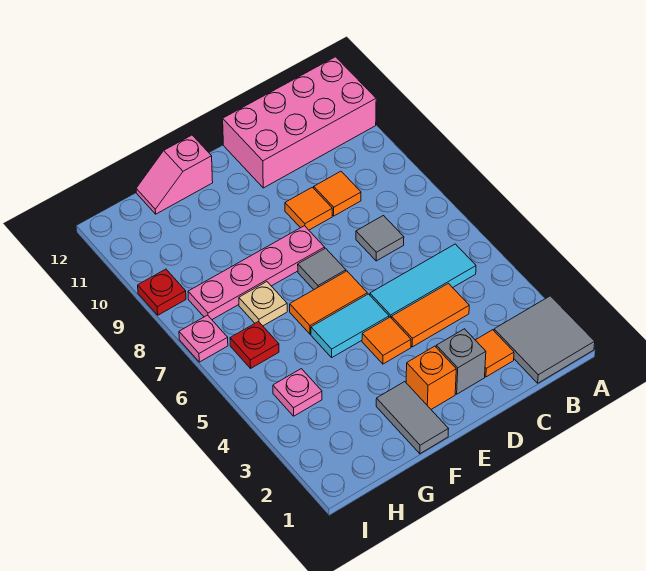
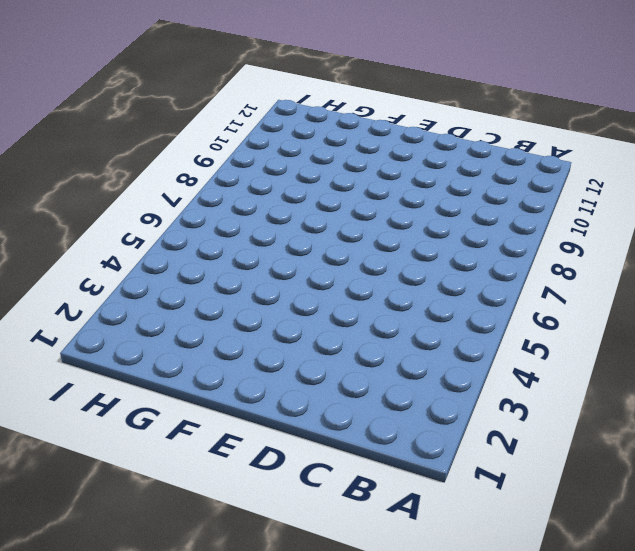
none -> grey 2x2 tile [494,296,595,383]
none -> pink 2x4 brick [223,57,376,188]
none -> cyan 1x3 tile [370,244,476,318]

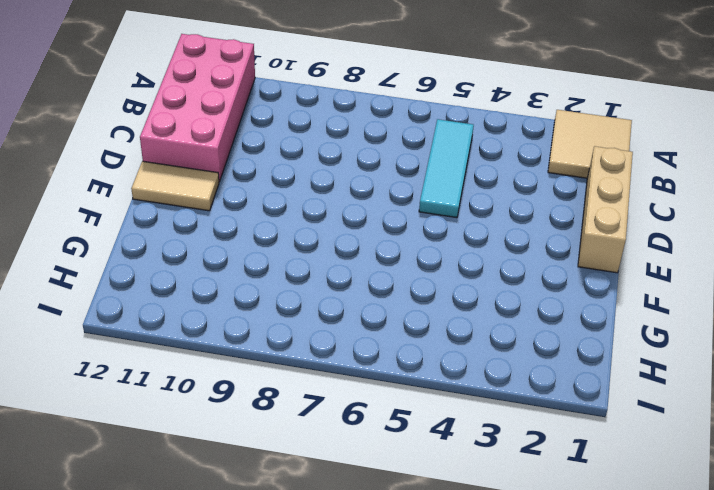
tan 2x2 tile [548,110,632,178] -> grey 2x2 tile [494,296,595,383]
tan 1x3 brick [578,146,633,273] -> none
tan 1x2 tile [131,161,219,211] -> none
none -> orange 1x1 tile [476,330,514,377]
none -> orange 1x2 tile [392,283,469,347]
none -> grey 1x1 tile [356,216,404,261]

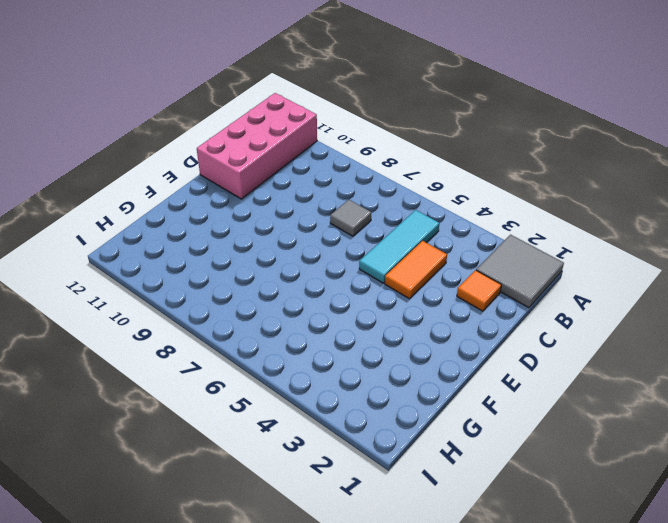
none -> orange 1x1 tile [314,171,361,216]
none -> grey 1x1 brick [436,329,486,394]
none -> orange 1x1 tile [285,187,332,230]

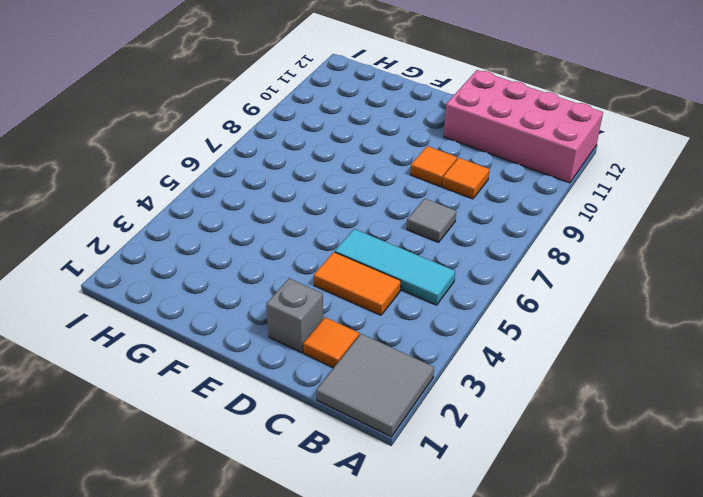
none -> orange 1x1 brick [406,346,456,409]
none -> orange 1x1 tile [362,317,411,364]
none -> cyan 1x2 tile [311,294,389,357]

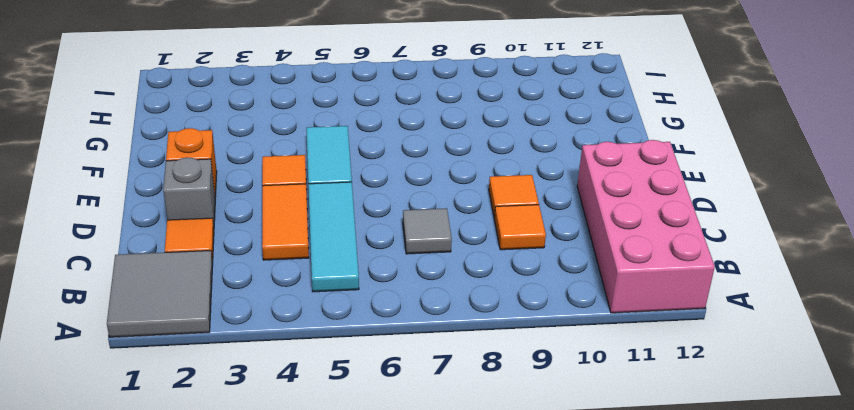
none -> orange 1x2 tile [290,271,367,334]
none -> grey 1x1 tile [298,248,346,289]
none -> pink 1x4 plate [188,226,325,319]

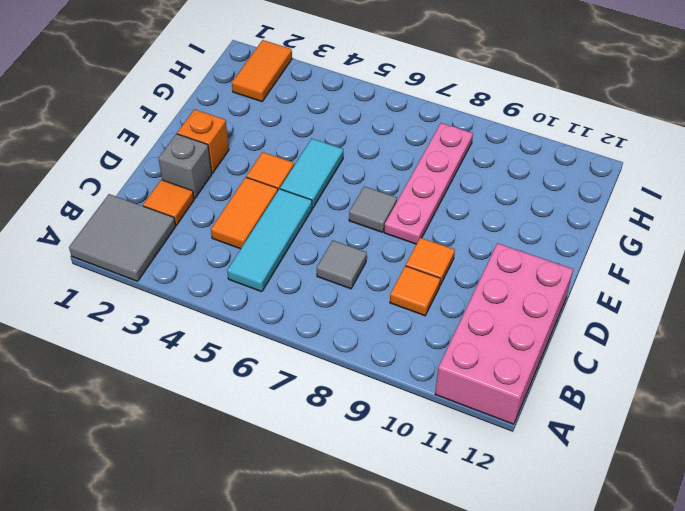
orange 1x2 tile [232,40,292,102] -> orange 1x2 tile moved to [290,271,367,334]
none -> grey 1x2 tile [376,382,448,454]
none -> pink 1x2 slope [136,135,213,214]
none -> tan 1x1 plate [239,282,287,326]

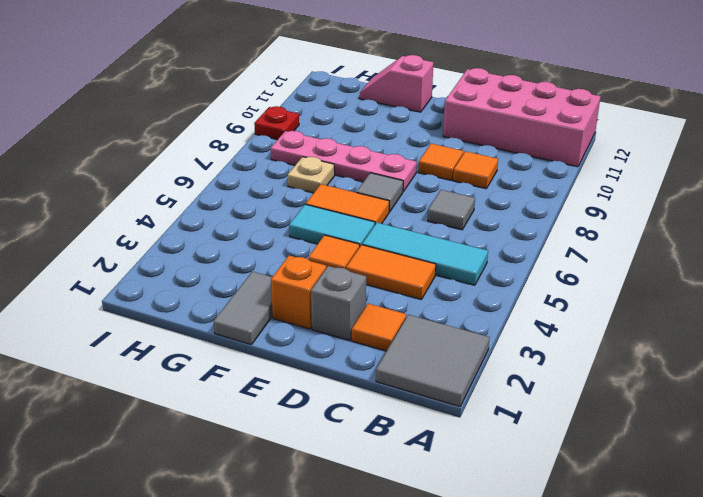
none -> pink 1x1 plate [273,369,322,416]
none -> red 1x1 plate [230,322,279,368]
none -> pink 1x1 plate [179,315,228,362]

